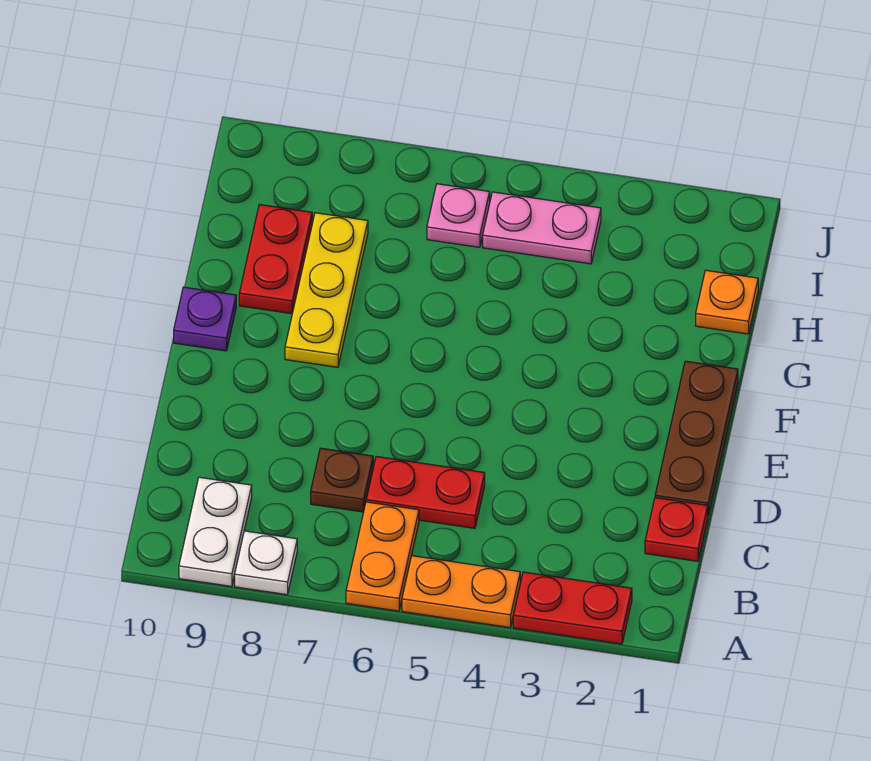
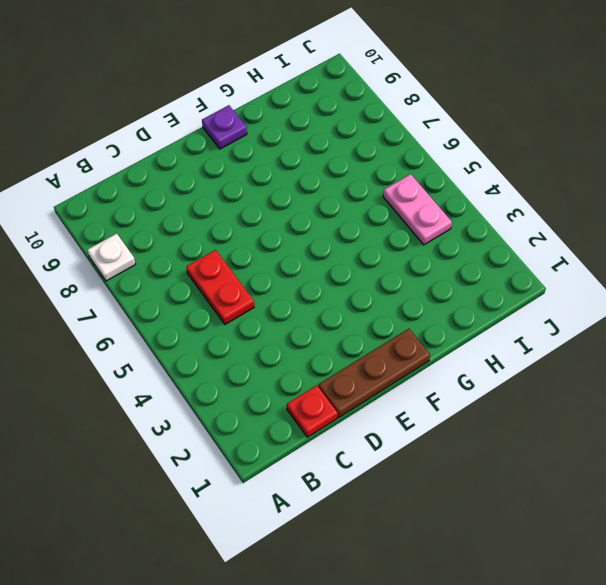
none -> red 1x2 plate [513,572,632,644]
none -> orange 1x2 plate [402,556,520,628]
none -> orange 1x2 plate [346,502,419,611]

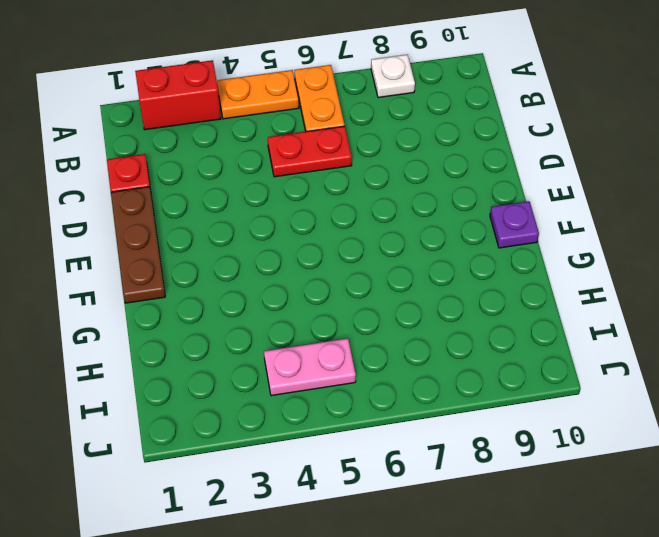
red 1x2 brick [135,60,221,130] -> red 1x2 plate [513,572,632,644]
none -> white 1x2 plate [179,477,252,586]
none -> brown 1x1 plate [311,448,373,512]
none -> yellow 1x3 plate [285,213,368,367]

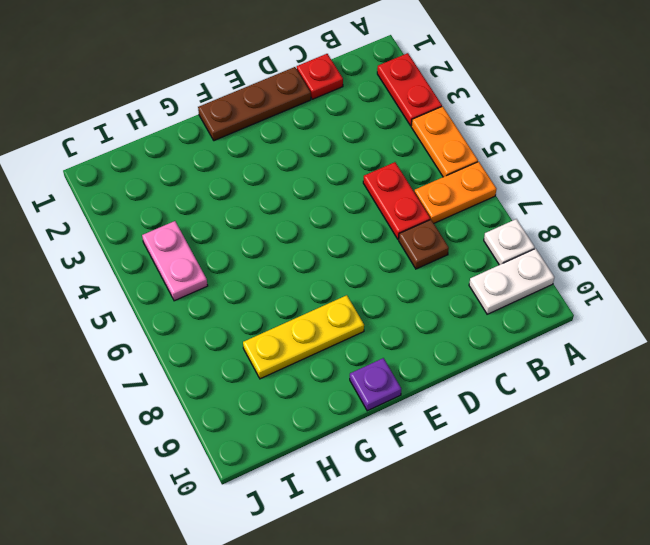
none -> red 1x2 plate [239,205,312,314]
none -> orange 1x1 plate [696,270,758,334]
none -> pink 1x1 plate [427,184,490,247]

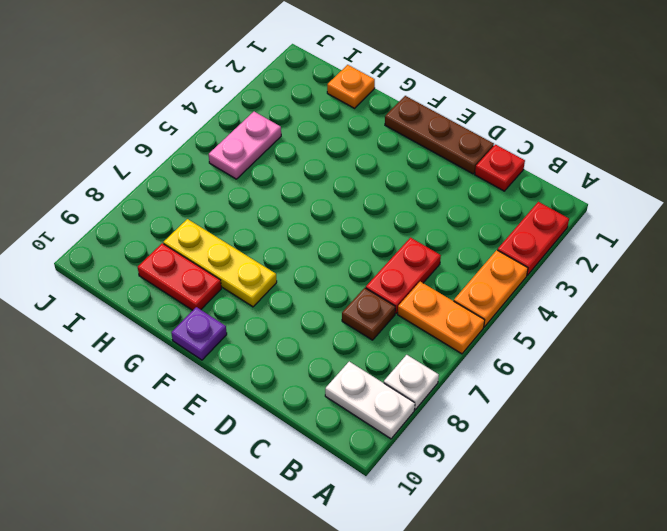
none -> pink 1x1 plate [427,184,490,247]

